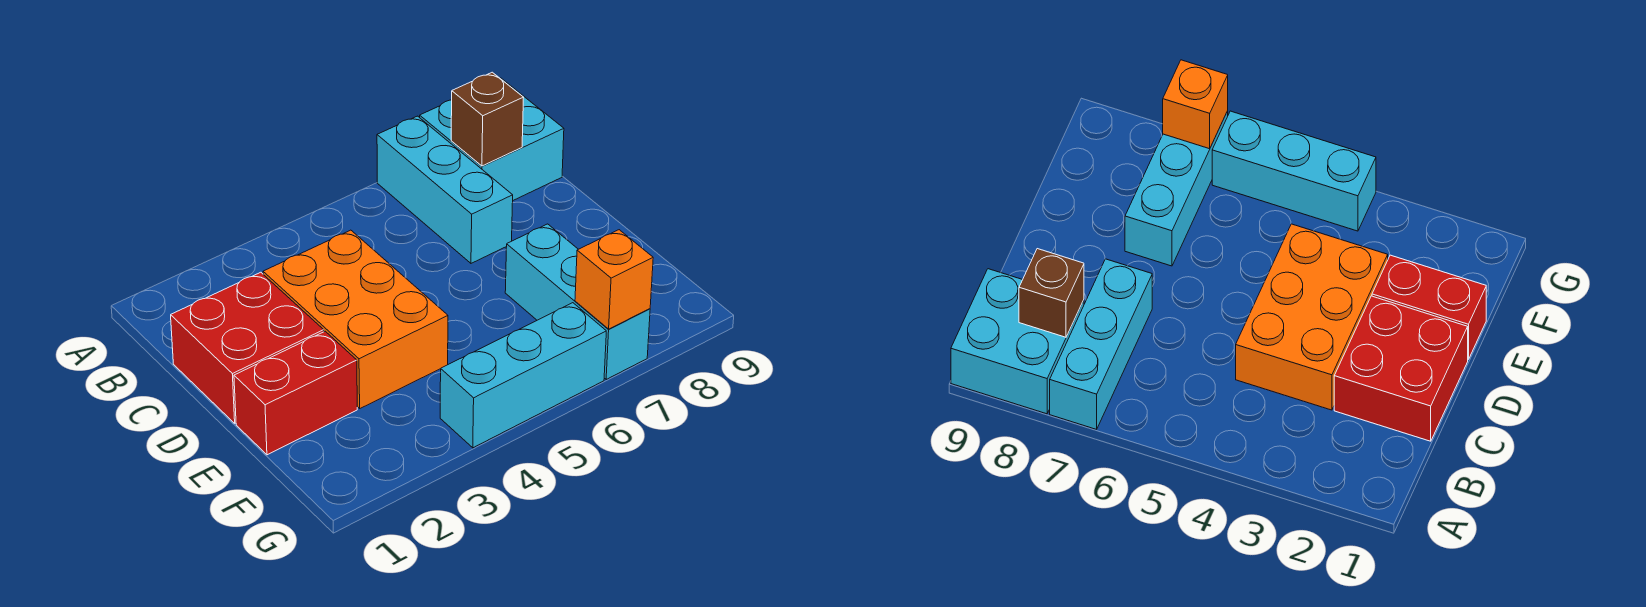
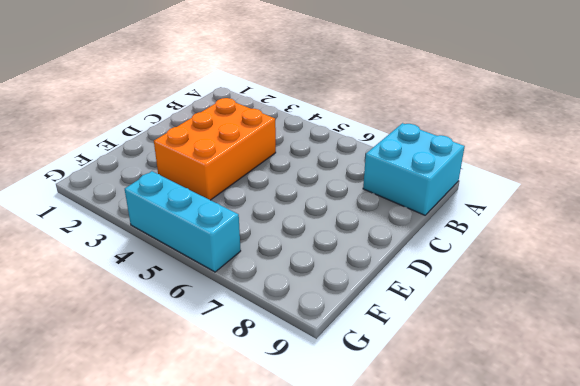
none -> cyan 1x3 brick [377,116,513,263]
none -> red 2x2 brick [171,272,324,423]

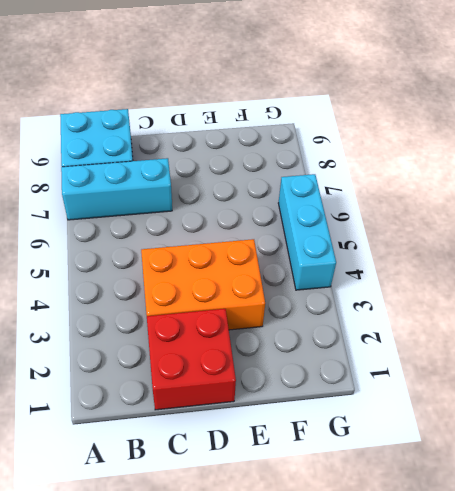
none -> red 1x2 brick [234,331,357,455]
none -> cyan 1x3 brick [505,224,650,379]

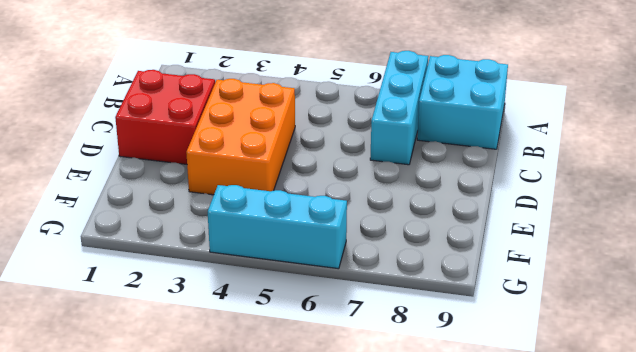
none -> red 1x2 brick [234,331,357,455]
none -> cyan 1x3 brick [505,224,650,379]

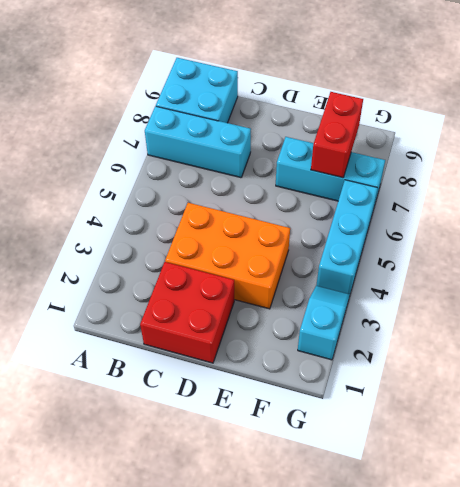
red 1x2 brick [311,92,363,178] -> red 1x2 brick moved to [234,331,357,455]
cyan 1x2 slope [298,286,350,360] -> none
none -> brown 1x1 brick [451,72,524,166]
none -> orange 1x1 brick [575,230,653,329]

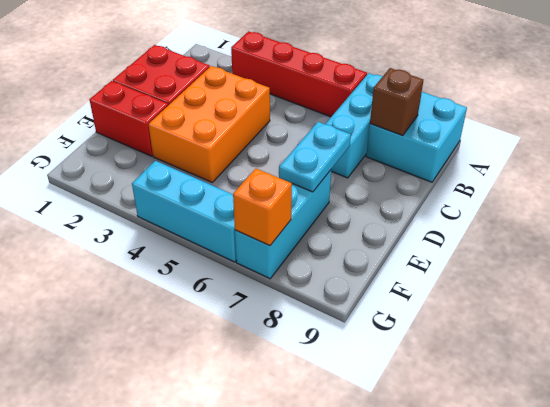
red 1x4 brick [231,31,367,117] -> none
cyan 1x2 plate [279,122,351,192] -> none

